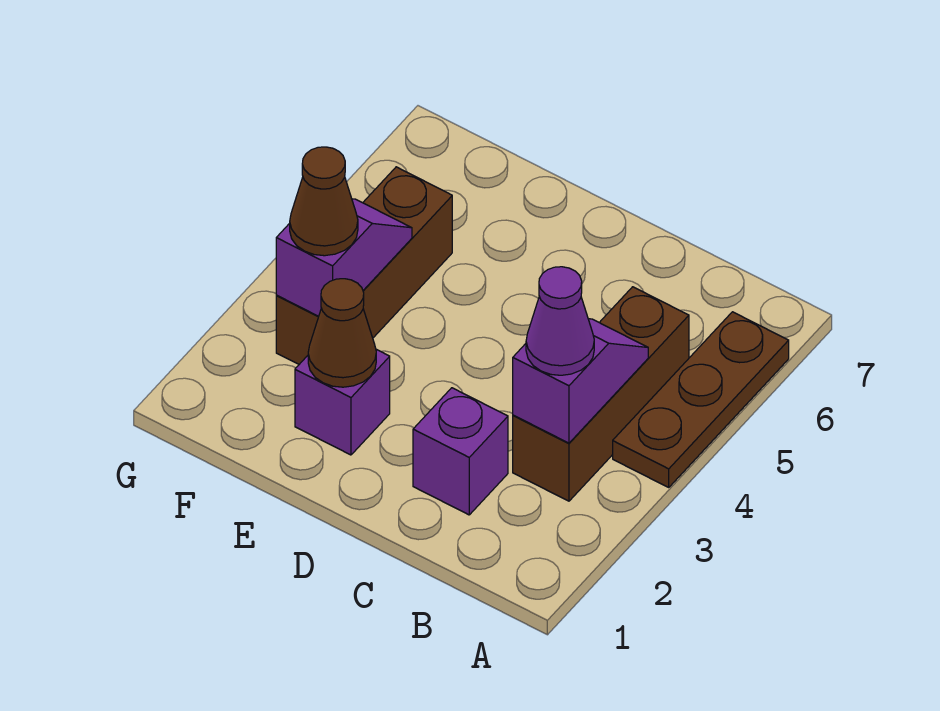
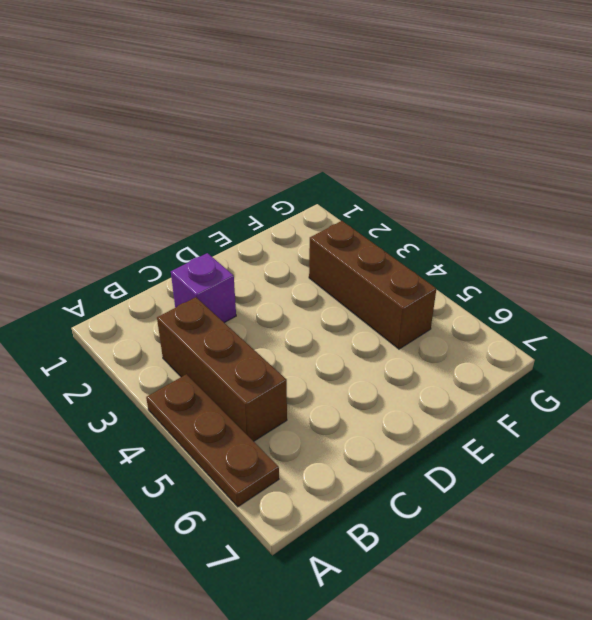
none -> purple 1x1 brick [295,349,390,455]
none -> purple 1x2 slope [513,319,648,443]

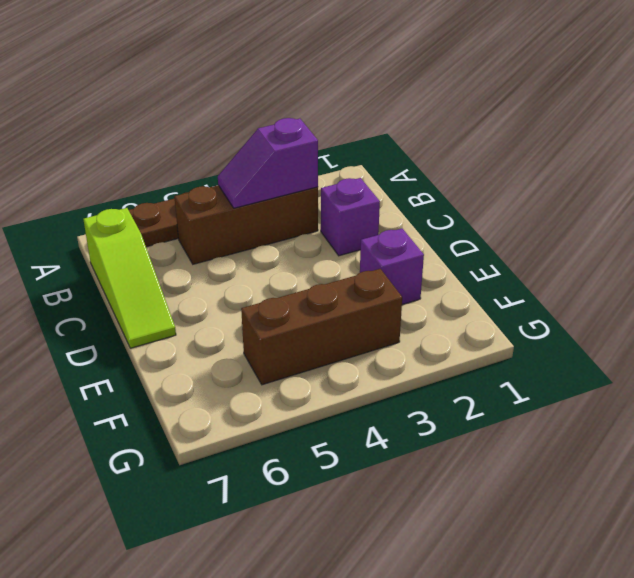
lime 1x3 slope [83,208,176,348] -> none
none -> brown 1x1 cone [308,279,376,387]
none -> purple 1x2 slope [276,199,412,316]

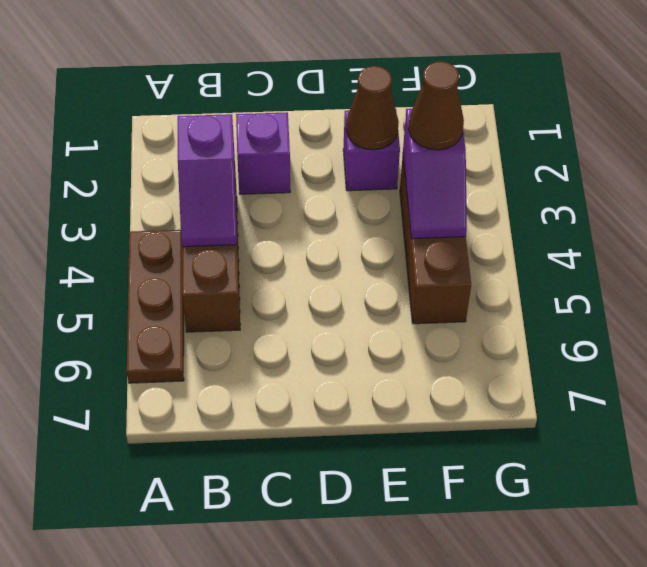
none -> purple 1x1 cone [526,267,594,375]

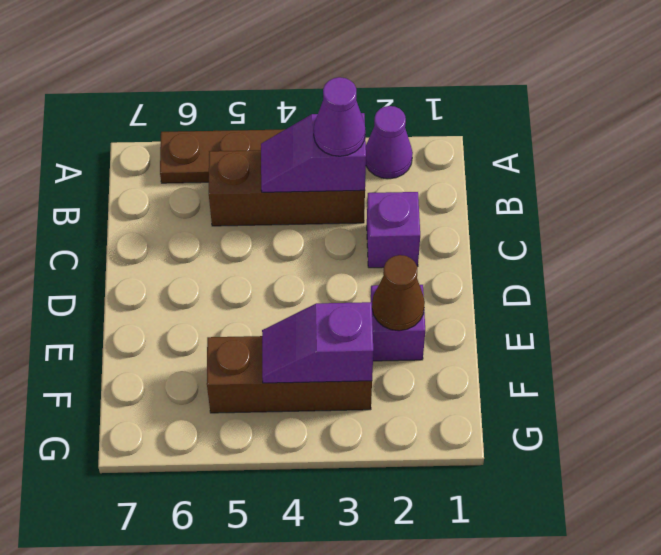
purple 1x1 cone [366,106,413,179] -> none
none -> brown 1x1 cone [290,147,358,256]

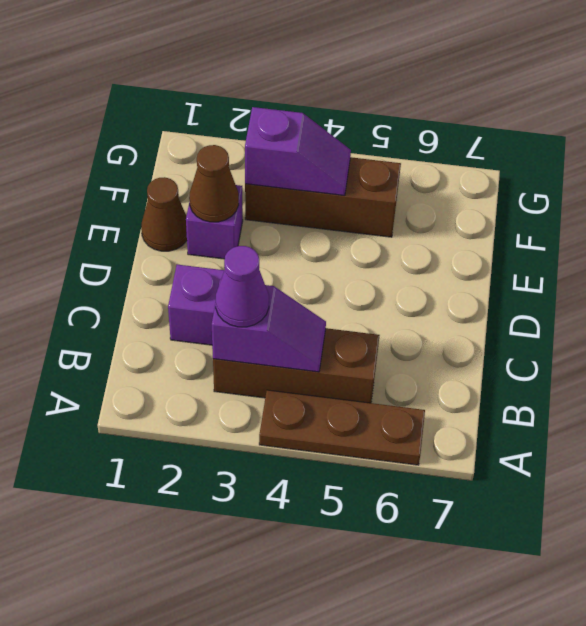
brown 1x1 cone [141,177,187,251] -> brown 1x1 cone moved to [290,147,358,256]

